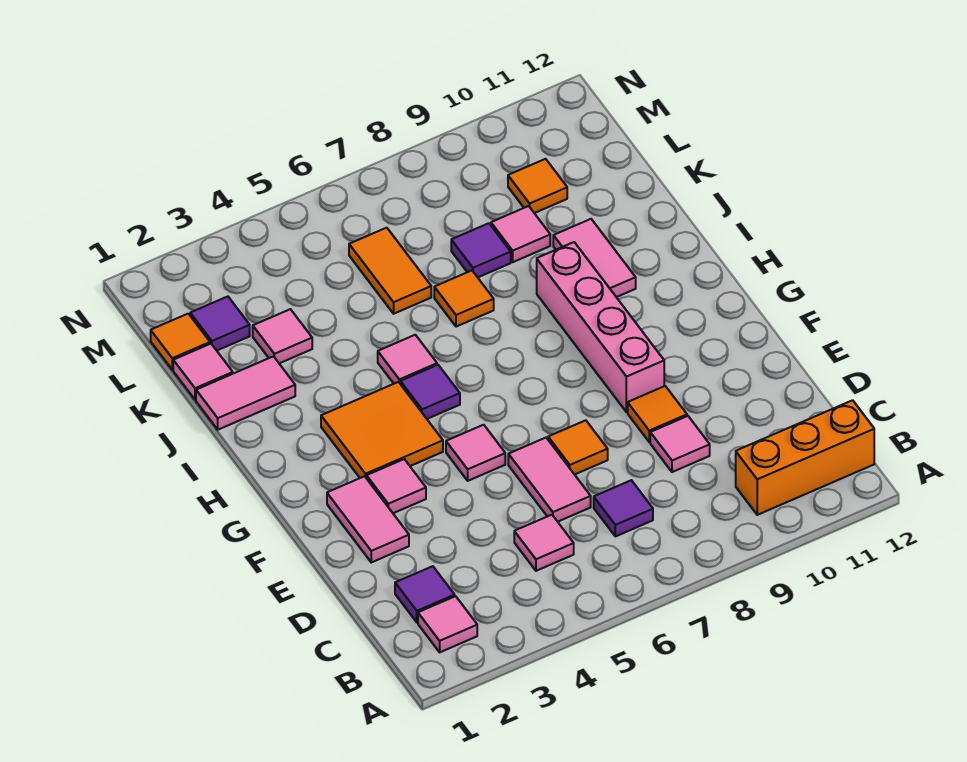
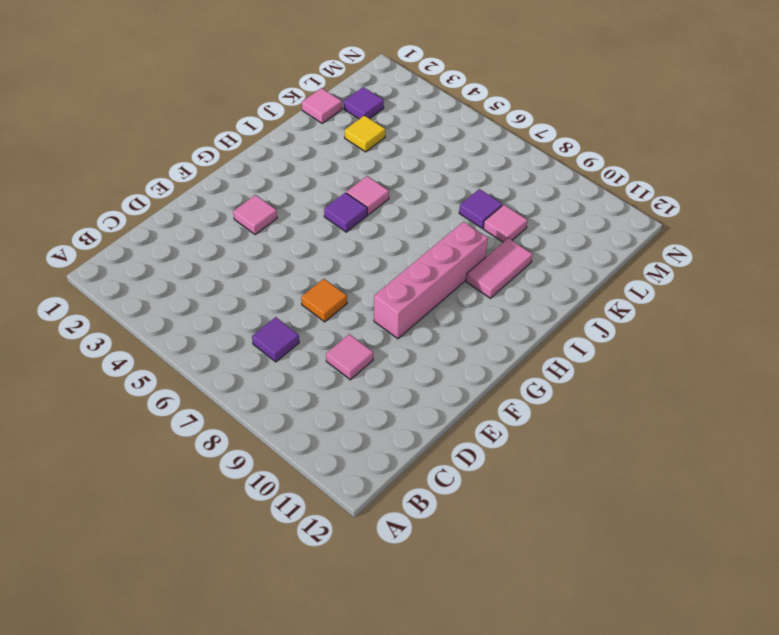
yellow 1x1 tile [345,115,385,152] -> pink 1x1 tile [253,309,312,363]
none -> pink 1x1 tile [418,596,477,652]
none -> orange 1x3 brick [736,400,874,515]
none -> purple 1x1 tile [395,566,455,622]

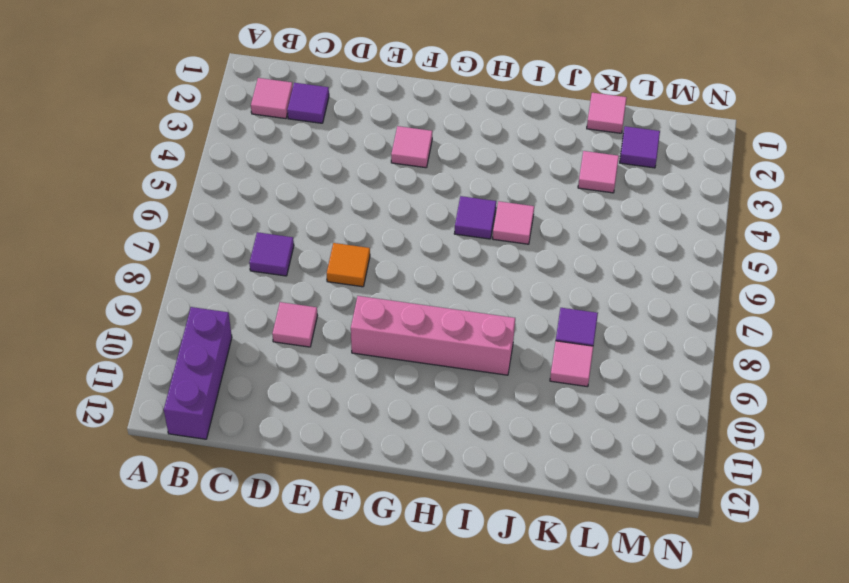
purple 1x3 brick [164,307,232,439] -> orange 1x3 brick [736,400,874,515]
none -> pink 1x1 tile [514,515,574,571]
none -> pink 1x2 tile [508,438,591,522]
none -> pink 1x2 tile [327,476,409,562]

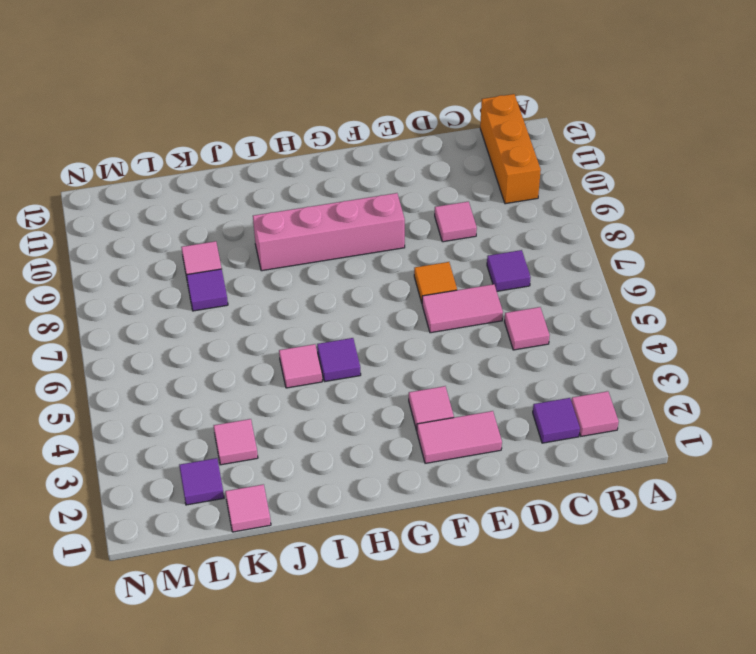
none -> orange 1x1 tile [628,386,687,442]
none -> pink 1x1 tile [446,425,505,481]
none -> orange 2x2 tile [321,382,443,478]

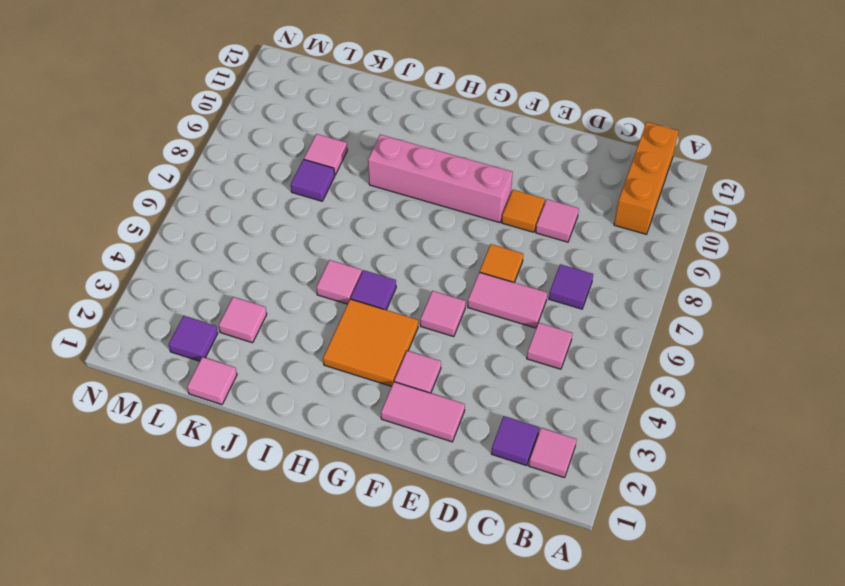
none -> pink 1x2 tile [553,219,636,297]
none -> pink 1x2 tile [196,356,295,430]
none -> orange 1x1 tile [434,271,494,327]

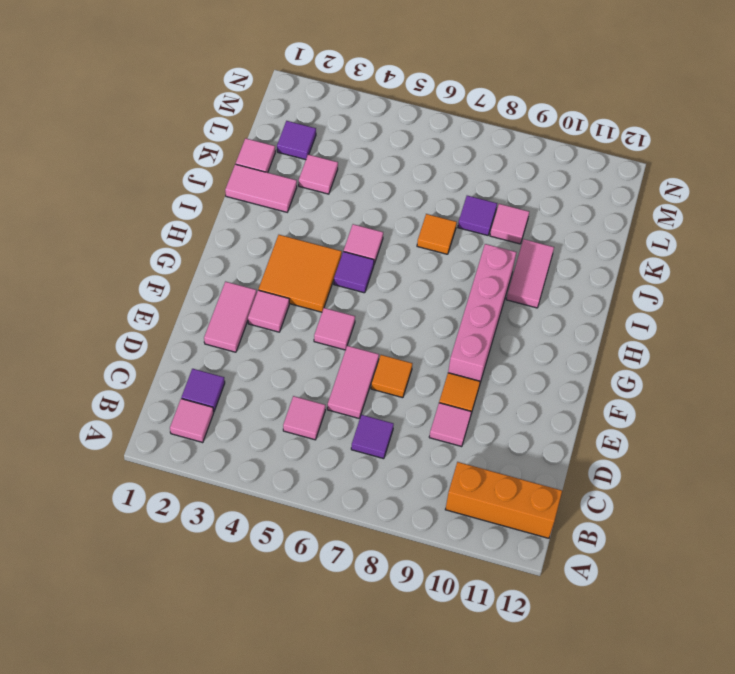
none -> orange 1x2 tile [349,228,431,314]
none -> orange 1x1 tile [151,314,210,370]
none -> orange 1x1 tile [508,159,567,213]

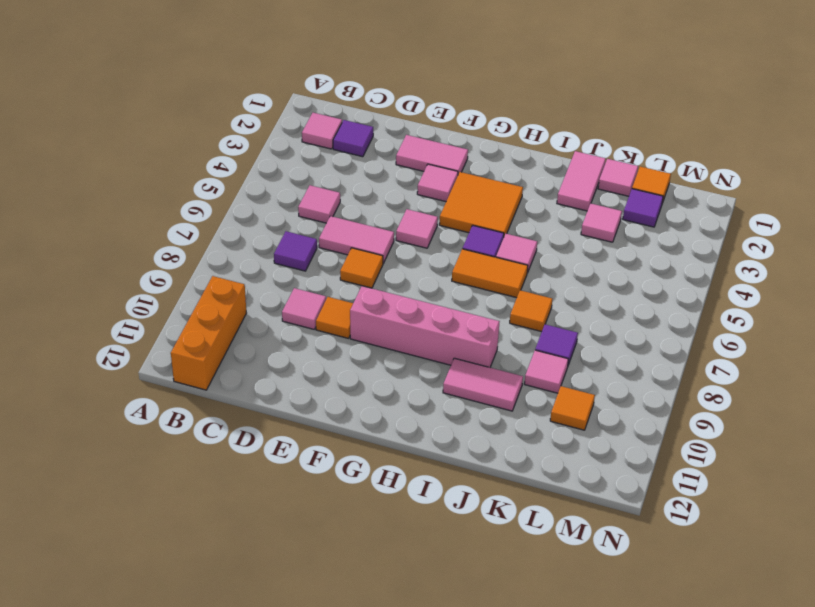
orange 1x2 tile [452,249,528,298] -> orange 1x2 tile moved to [349,228,431,314]

